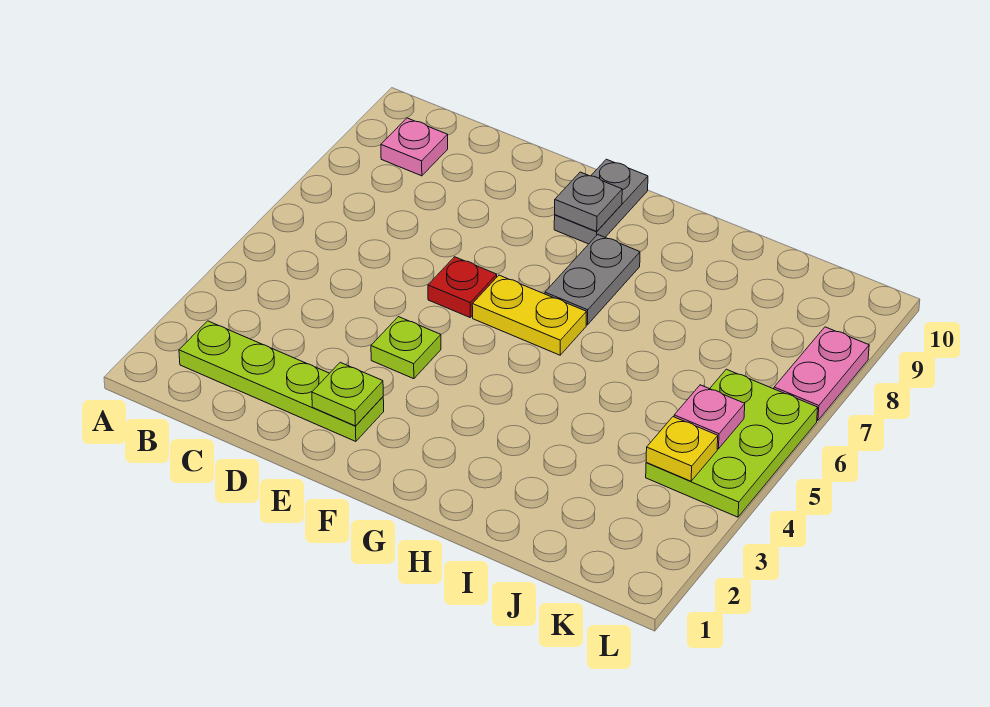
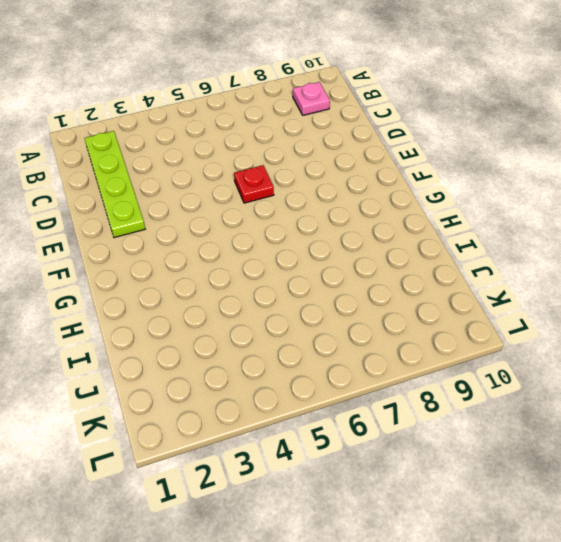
none -> lime 1x1 plate [371,317,441,379]
none -> yellow 1x2 plate [472,275,586,355]
none -> grey 1x2 plate [554,159,648,244]

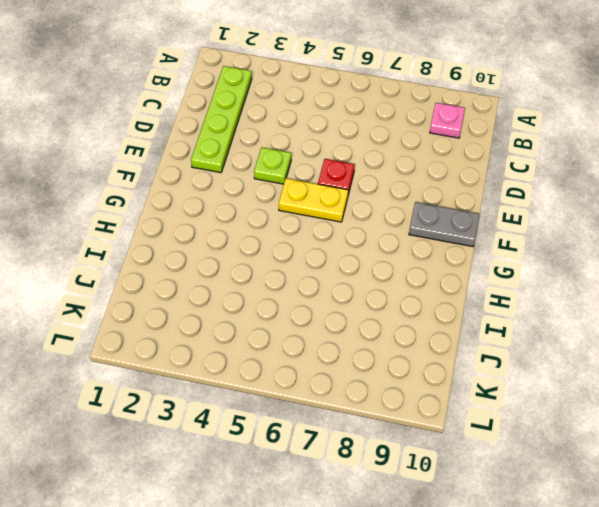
yellow 1x2 plate [279,178,348,222] -> yellow 1x2 plate turned to [472,275,586,355]
none -> grey 1x2 plate [545,235,640,325]
none -> lime 2x3 plate [646,369,818,517]
none -> pink 1x2 plate [774,327,869,421]

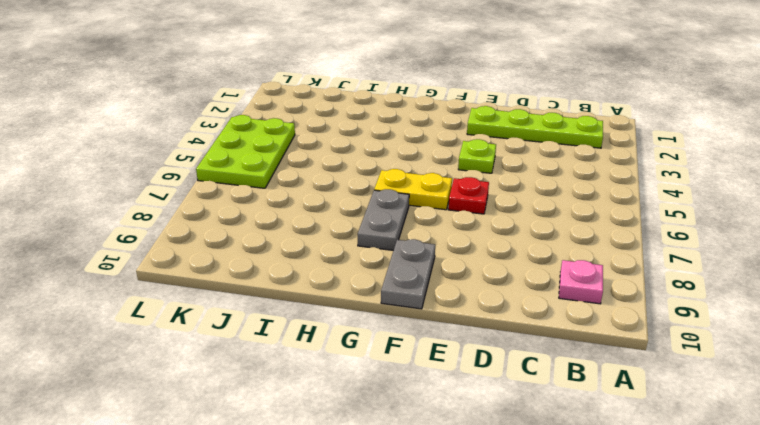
none -> pink 1x2 plate [774,327,869,421]
none -> lime 1x1 plate [312,362,383,426]
none -> grey 1x1 plate [555,172,622,231]

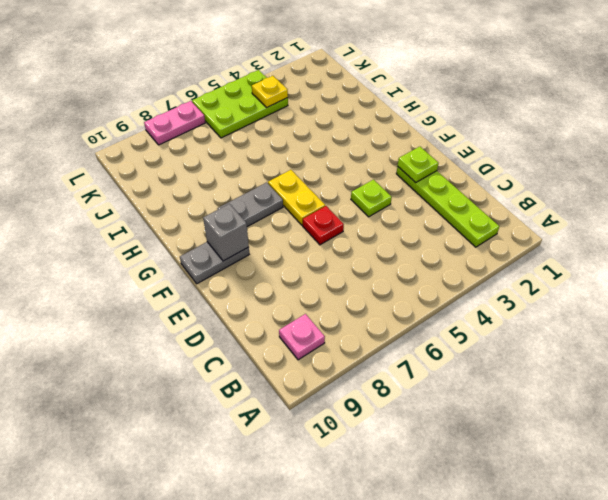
grey 1x1 brick [203,204,249,261] -> grey 1x1 plate [555,172,622,231]
none -> pink 1x1 plate [674,385,745,449]

